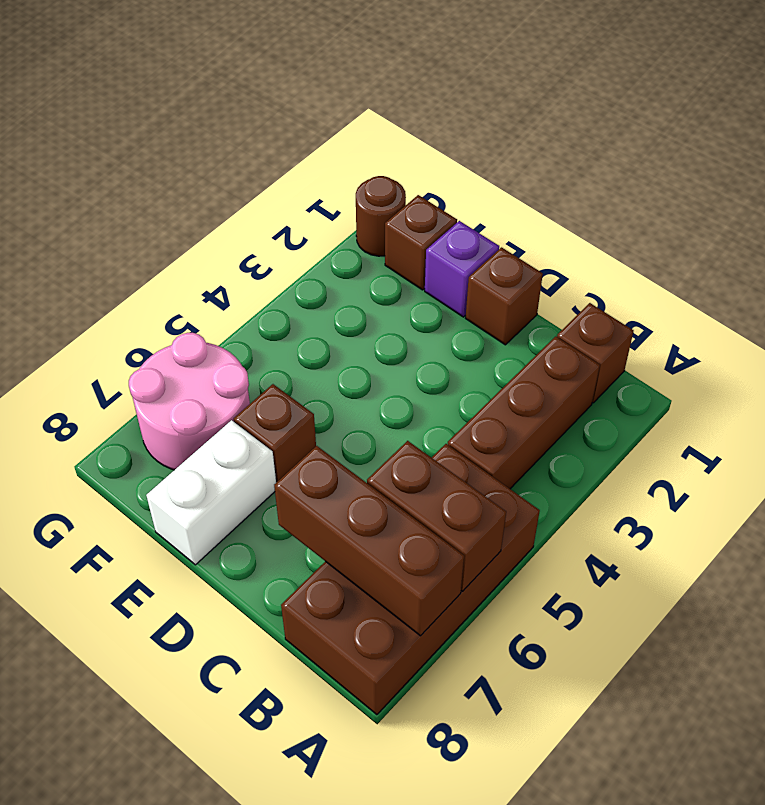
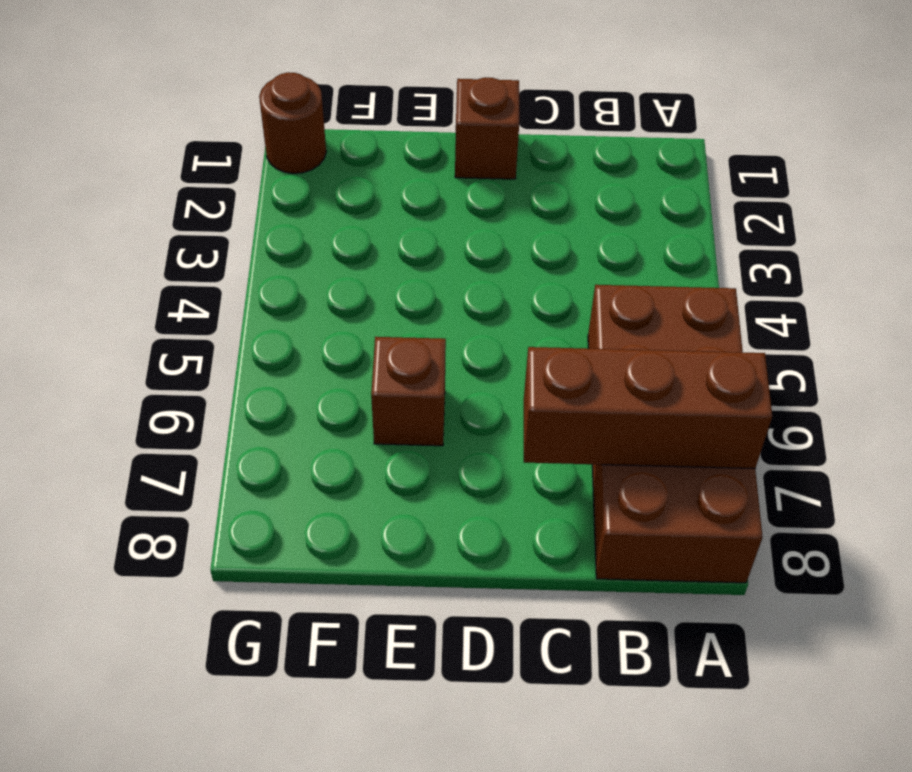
none -> brown 1x1 brick [557,303,634,403]
none -> brown 1x3 brick [448,336,600,489]
none -> purple 1x1 brick [425,221,499,317]

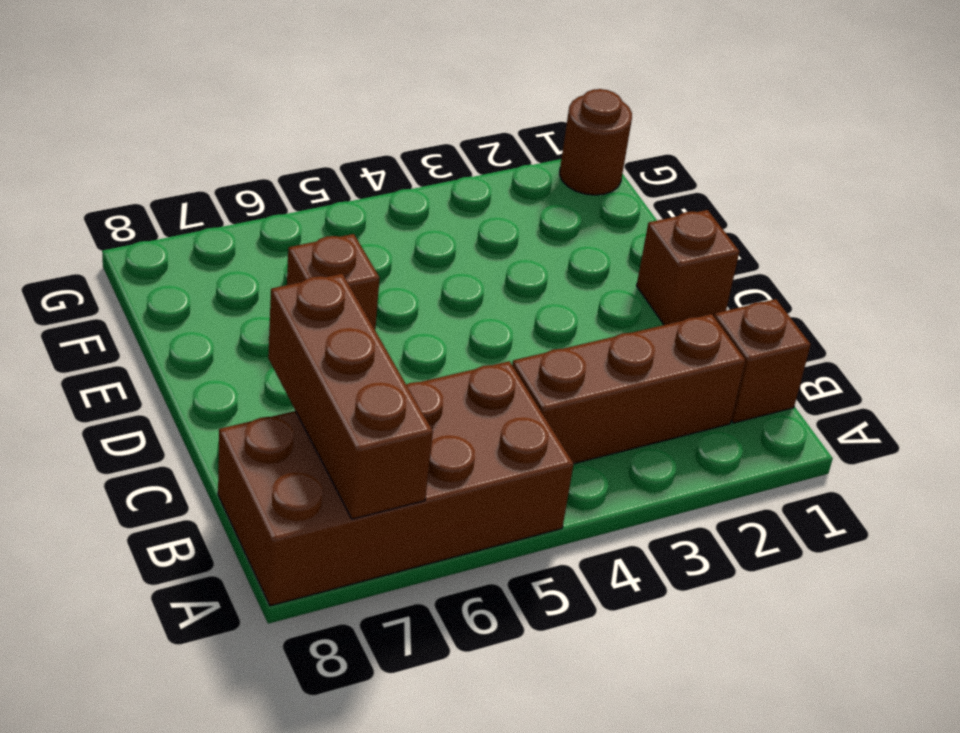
none -> purple 1x1 brick [425,221,499,317]
none -> white 1x2 brick [146,420,276,565]
none -> brown 1x1 brick [385,195,457,290]

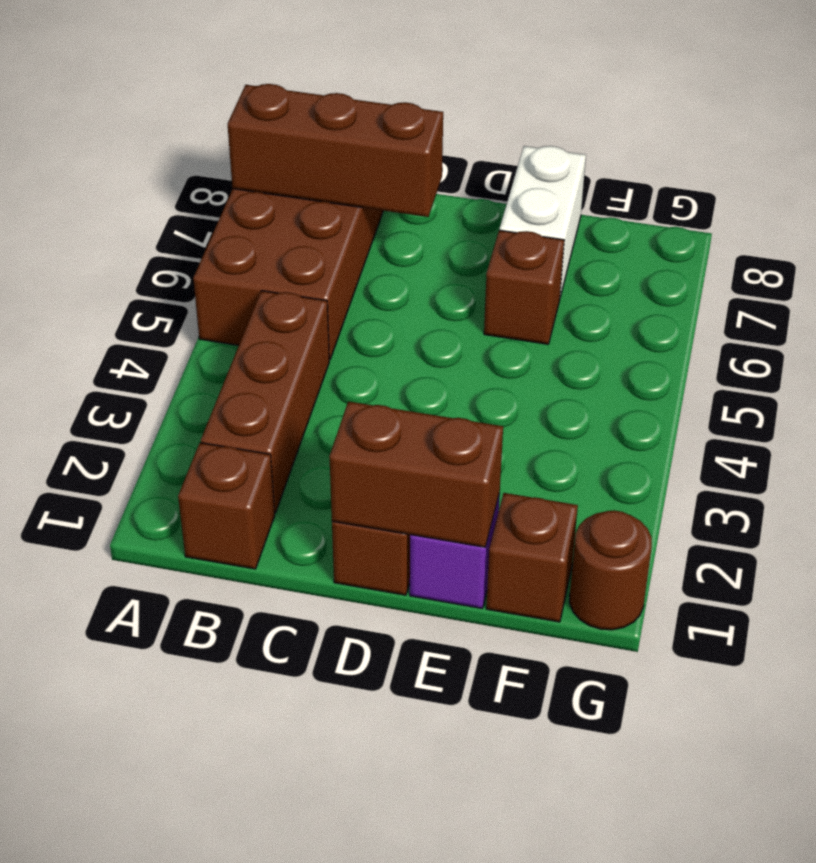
brown 1x2 brick [329,401,503,547] -> brown 1x2 brick moved to [367,441,506,591]
none -> pink 2x2 round brick [129,333,250,470]

